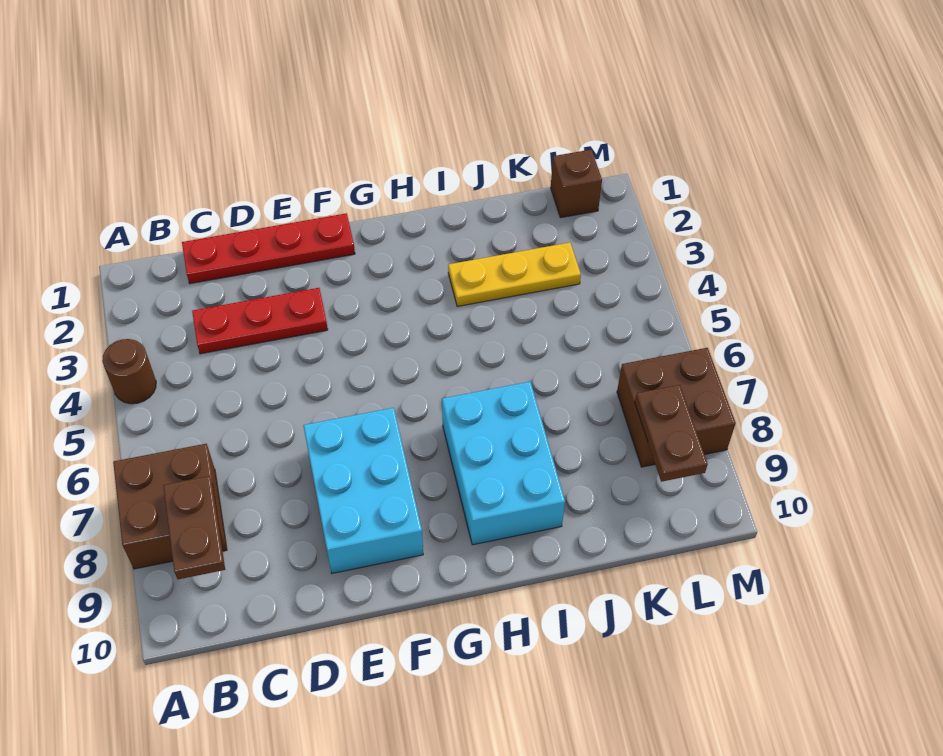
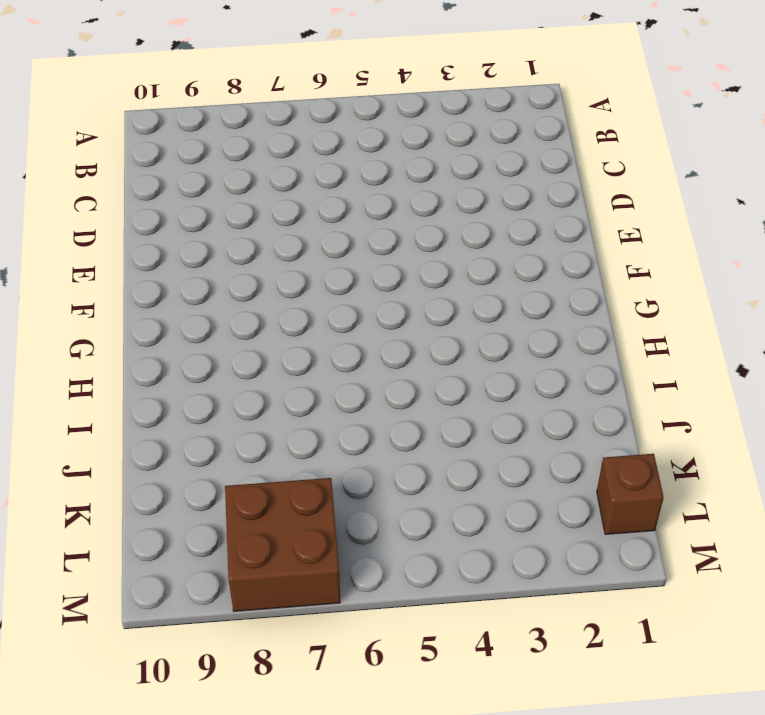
none -> brown 1x1 round brick [102,339,156,404]
none -> brown 2x2 brick [113,444,227,569]

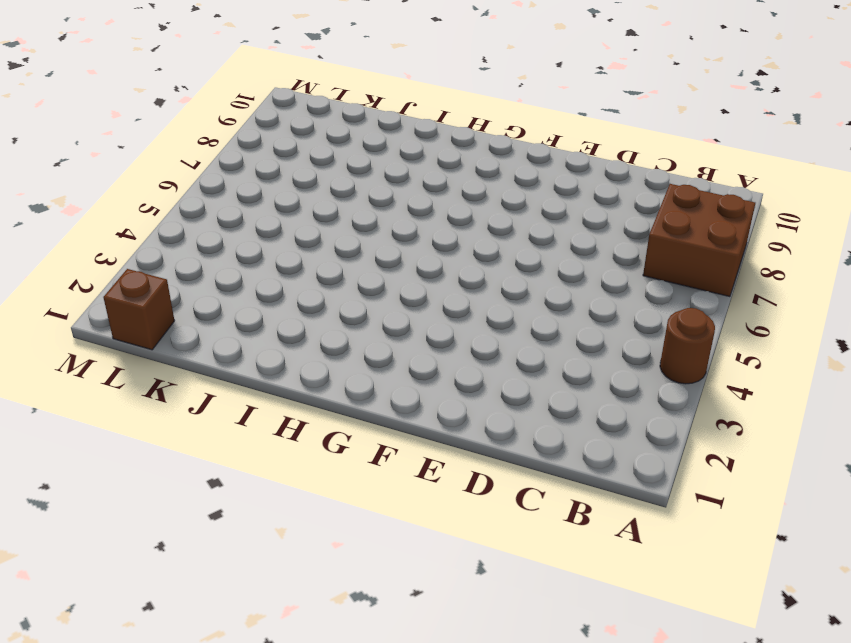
none -> red 1x4 plate [182,213,355,284]
none -> red 1x3 plate [192,288,328,354]

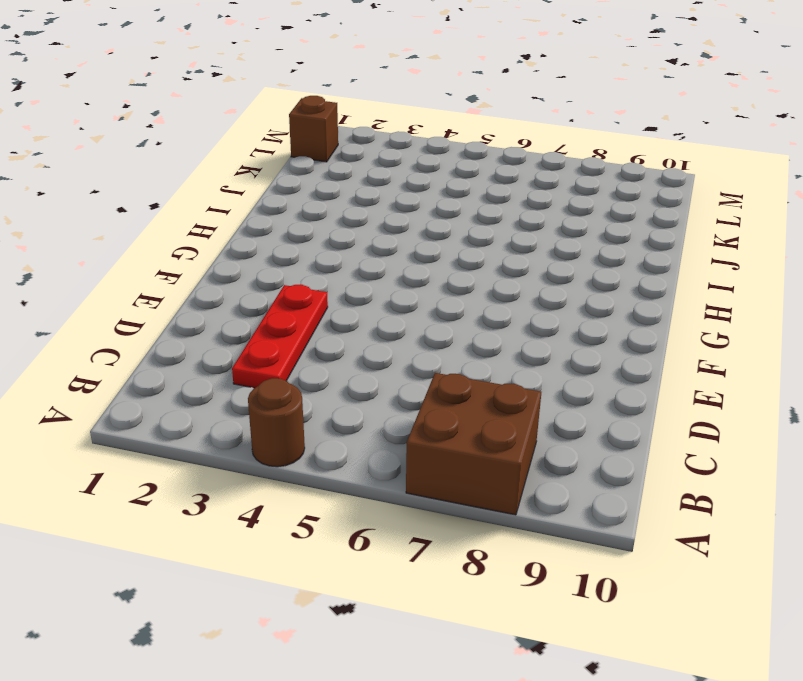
none -> red 1x4 plate [182,213,355,284]
none -> cyan 2x3 brick [303,408,423,573]

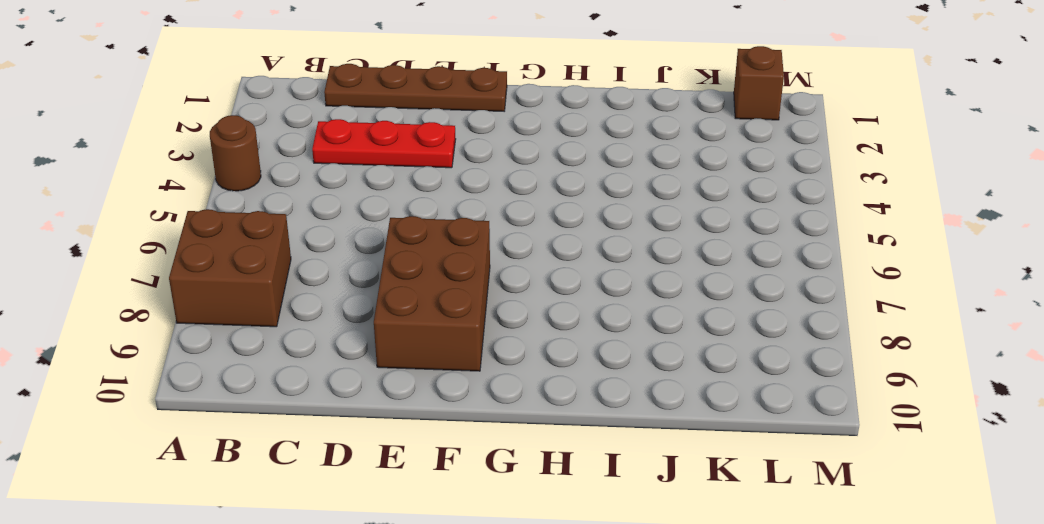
brown 1x4 plate [324,64,507,111] -> red 1x4 plate [182,213,355,284]
brown 2x3 brick [374,216,490,371] -> cyan 2x3 brick [303,408,423,573]
none -> cyan 2x3 brick [442,382,565,545]
none -> yellow 1x3 plate [448,243,581,307]

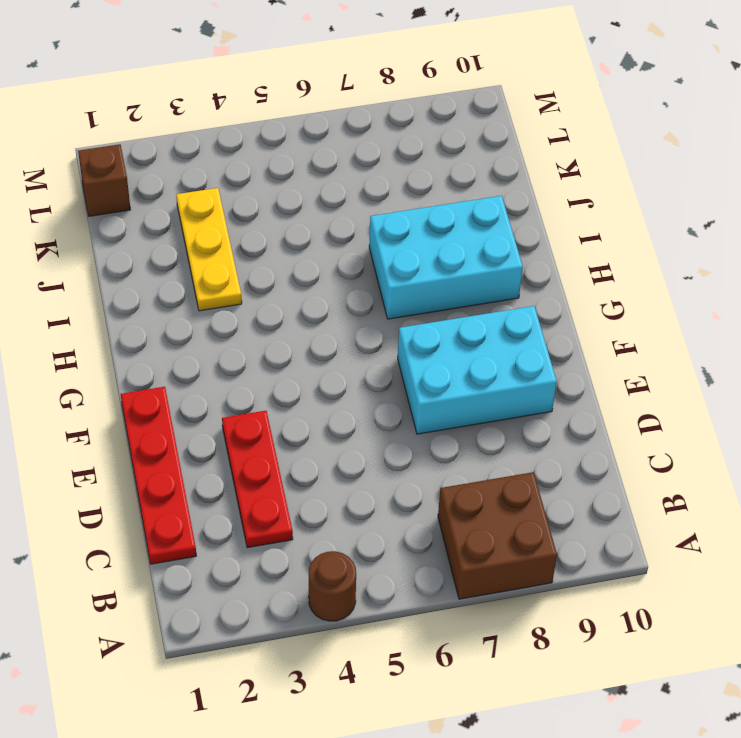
none -> brown 2x2 brick [617,348,736,467]
none -> brown 1x2 plate [163,476,225,579]

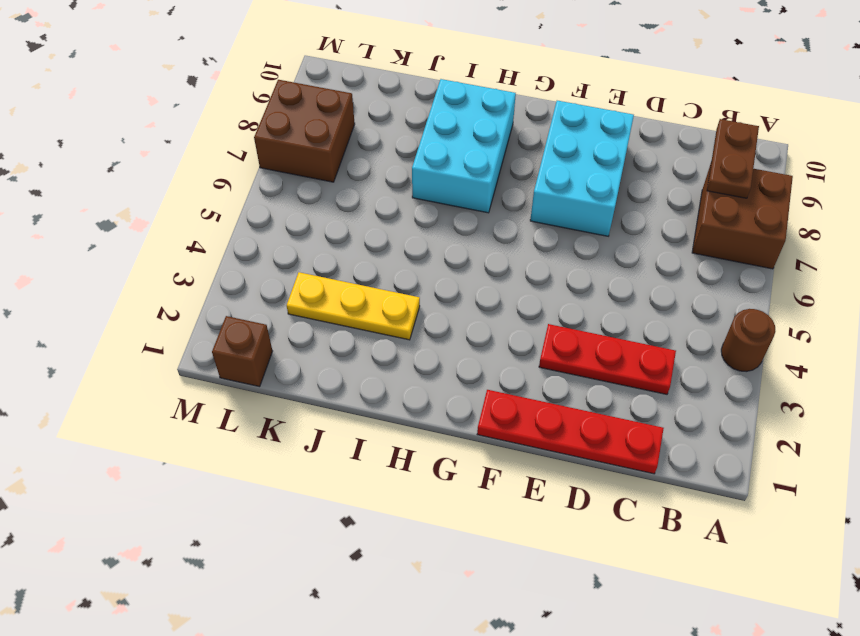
none -> brown 1x2 plate [635,385,708,482]

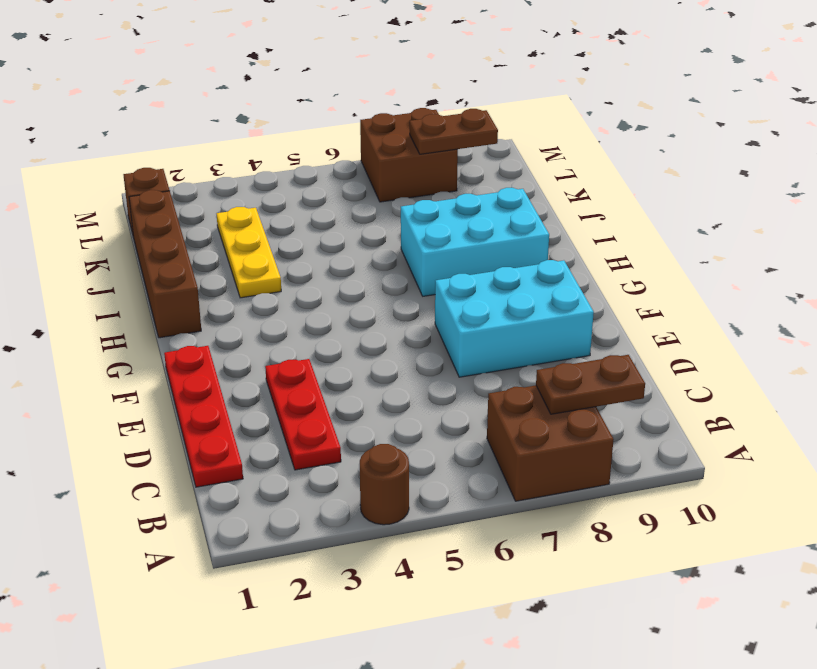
brown 1x4 brick [129,190,201,338] -> none

